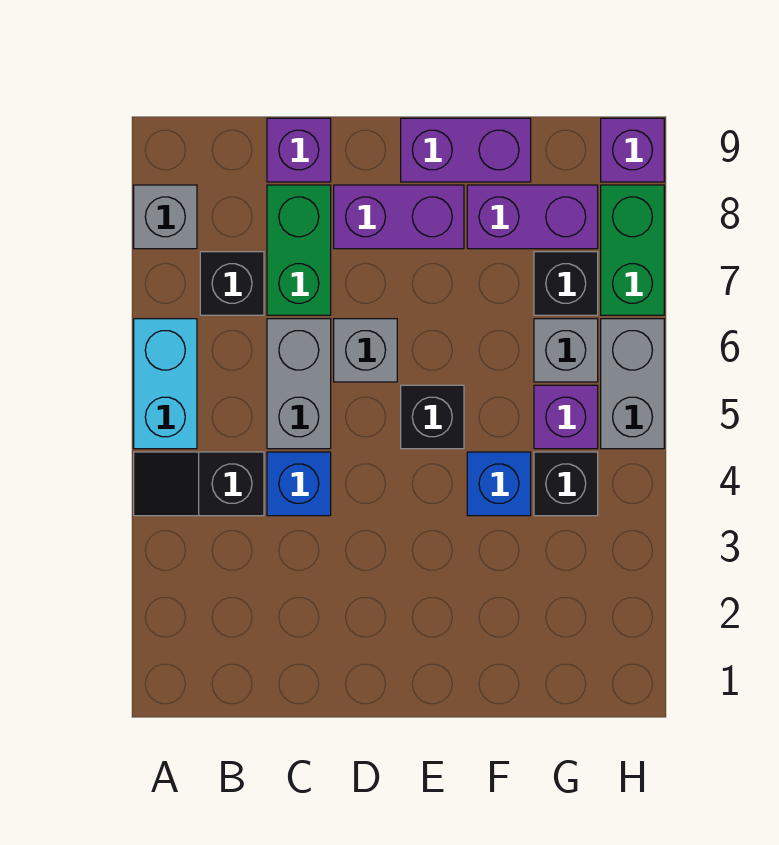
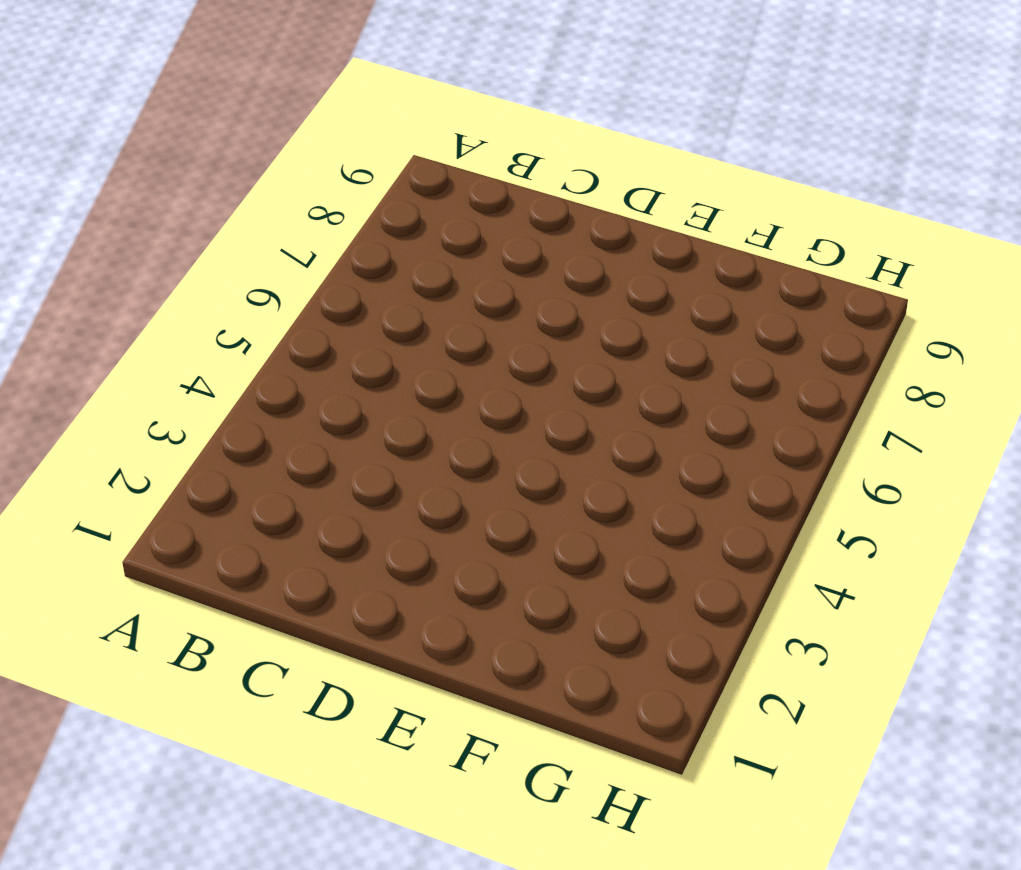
none -> black 1x2 slope [134,452,264,516]
none -> cyan 1x2 brick [134,319,197,449]
none -> grey 1x1 brick [134,185,197,249]

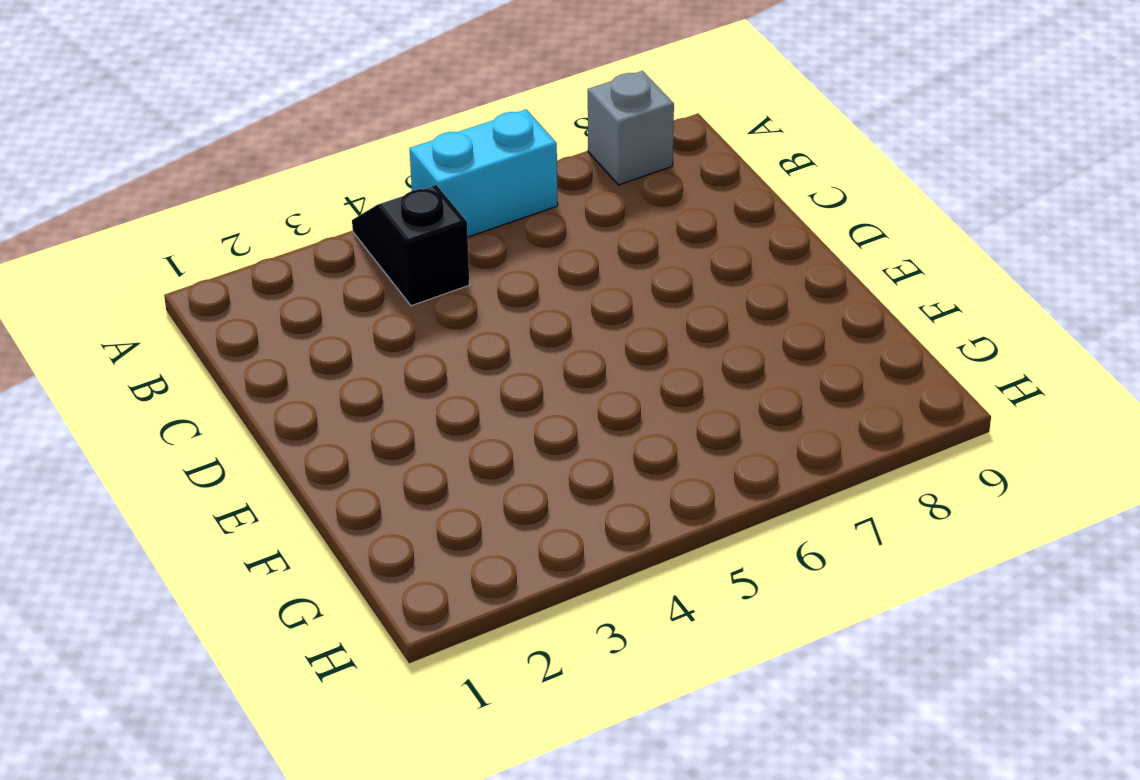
none -> black 1x1 brick [200,252,264,315]
none -> blue 1x1 brick [267,452,331,516]
none -> grey 1x2 brick [267,319,331,449]

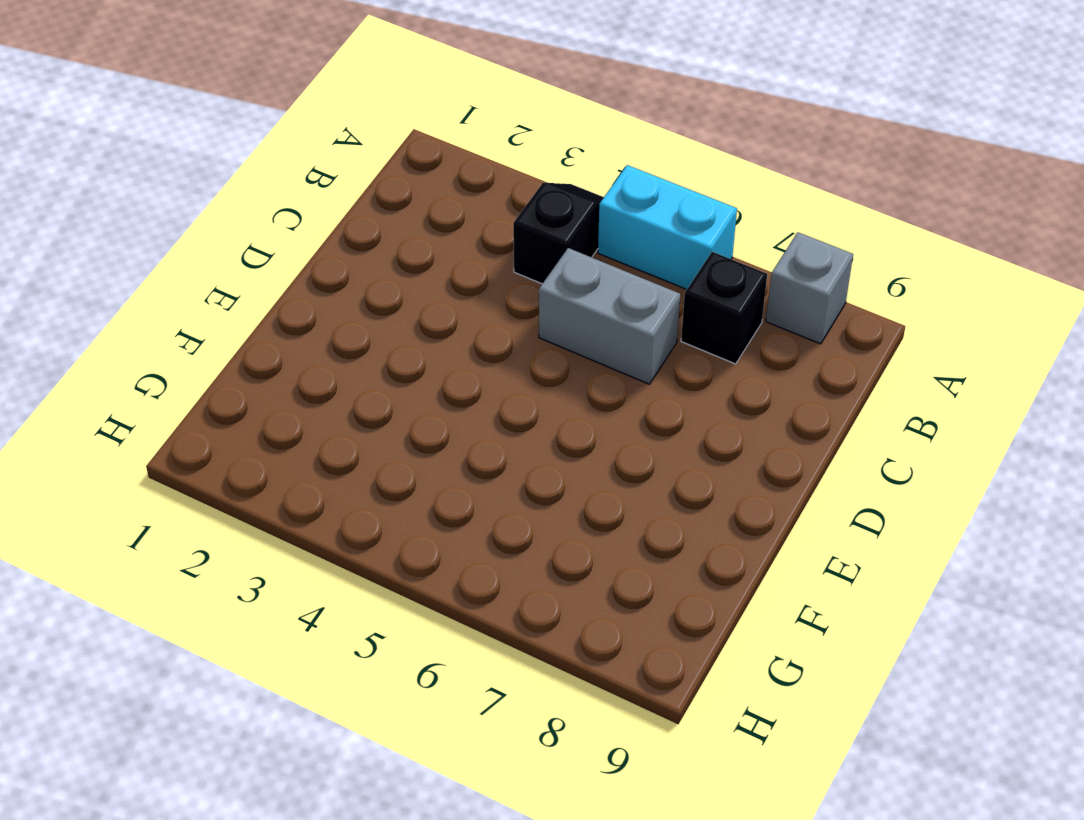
none -> blue 1x1 brick [267,452,331,516]
none -> green 1x2 brick [267,185,331,315]
none -> purple 1x1 brick [267,118,331,182]

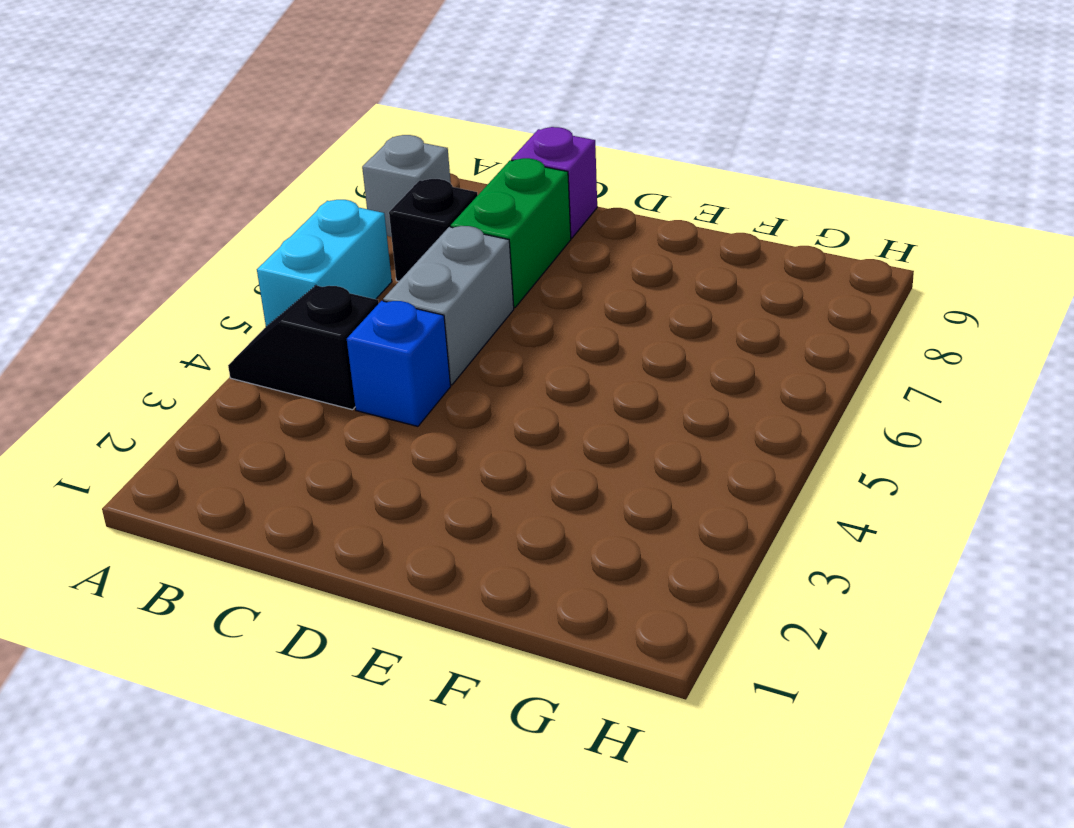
none -> grey 1x1 brick [334,319,397,382]
none -> purple 1x2 brick [334,185,464,249]
none -> black 1x1 brick [401,385,464,449]

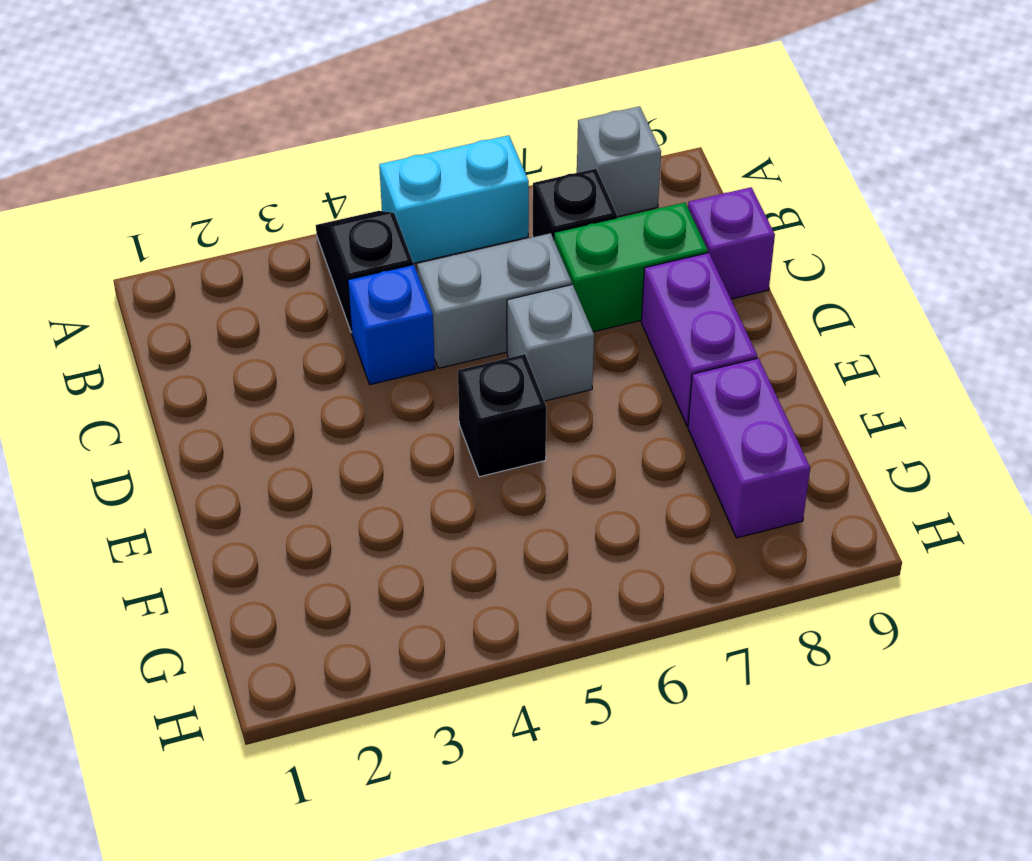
none -> purple 1x2 brick [401,118,531,182]
none -> blue 1x1 brick [467,452,531,516]
none -> black 1x1 brick [534,452,598,516]

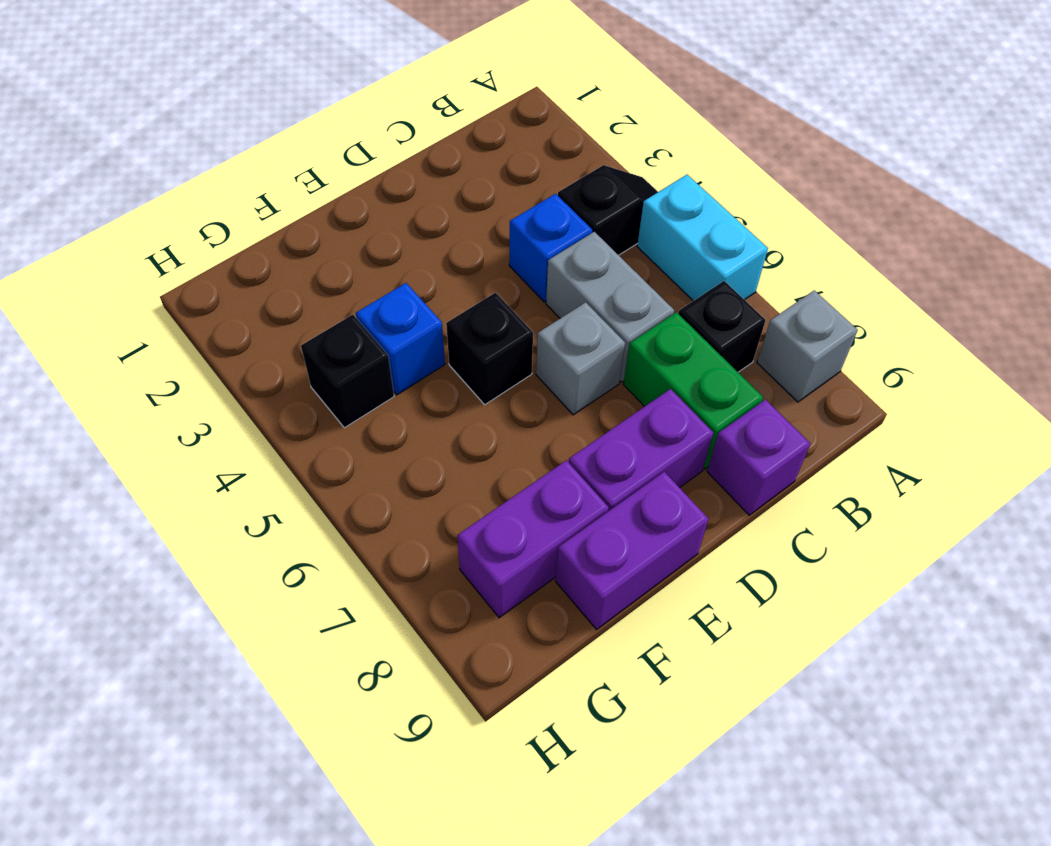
none -> purple 1x1 brick [534,385,598,449]
none -> grey 1x1 brick [534,319,598,382]
none -> black 1x1 brick [534,252,598,315]

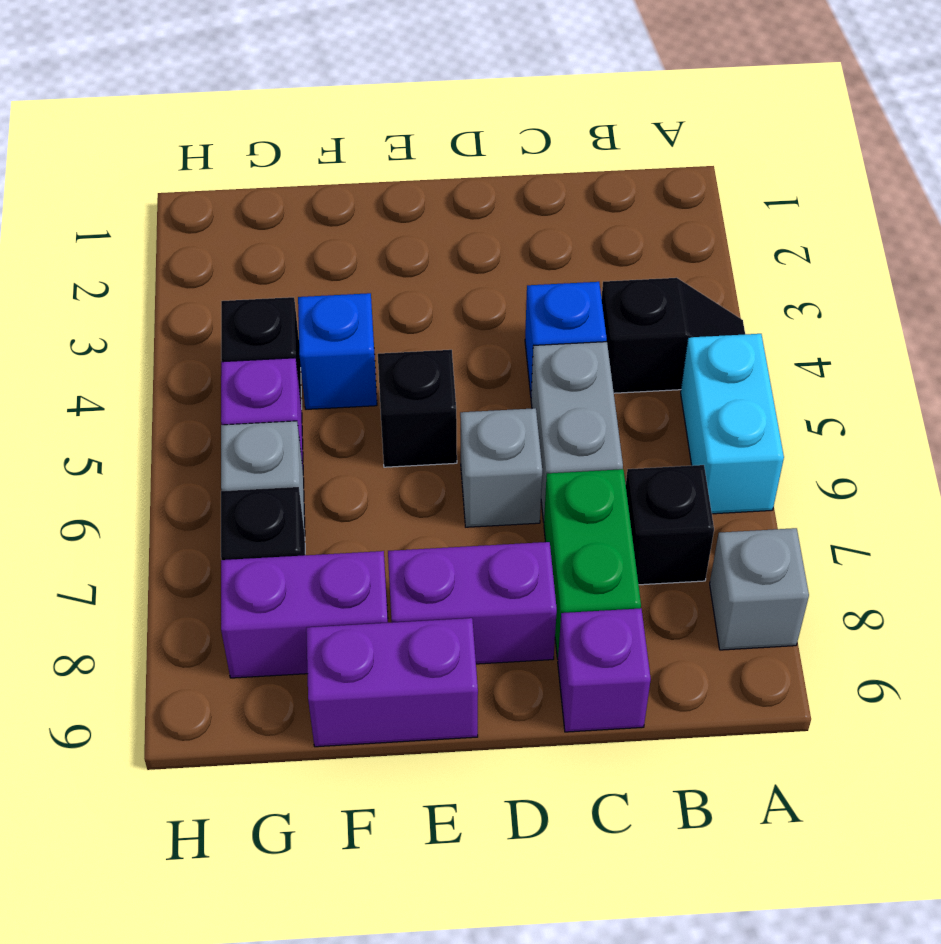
none -> grey 1x2 brick [601,319,664,449]
none -> green 1x2 brick [601,185,664,315]
none -> purple 1x1 brick [601,118,664,182]

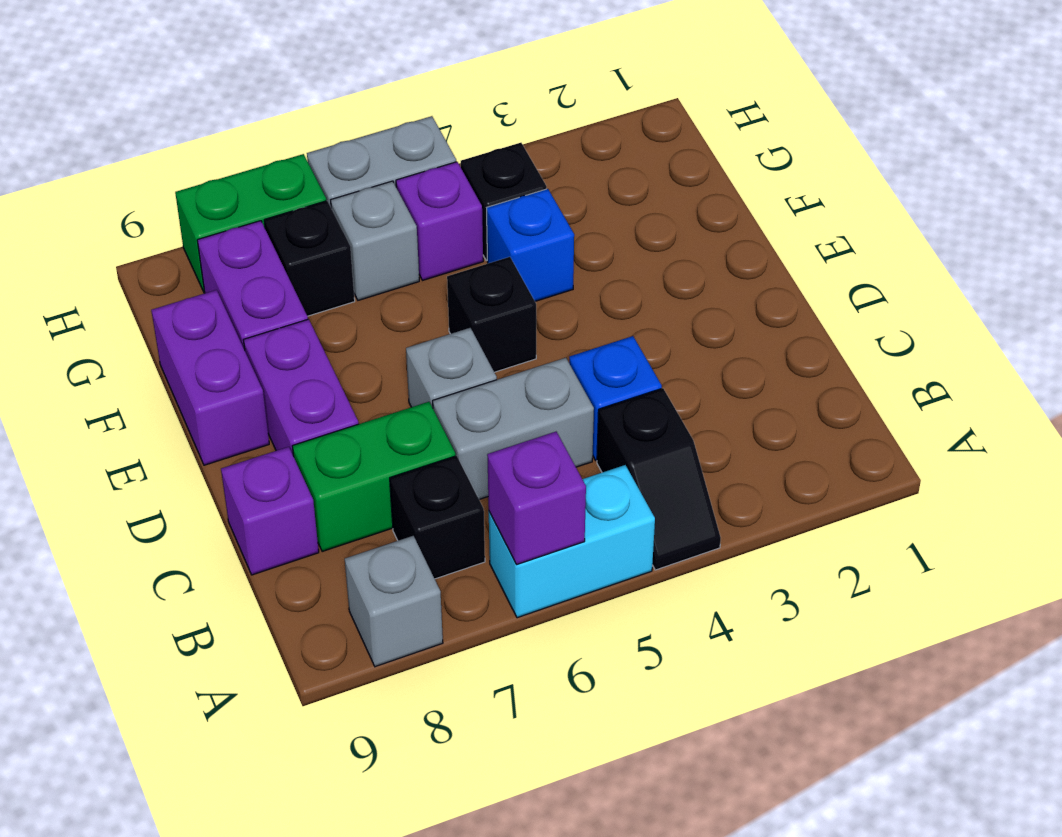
purple 1x1 brick [487,432,586,565] -> purple 1x1 brick moved to [601,118,664,182]

